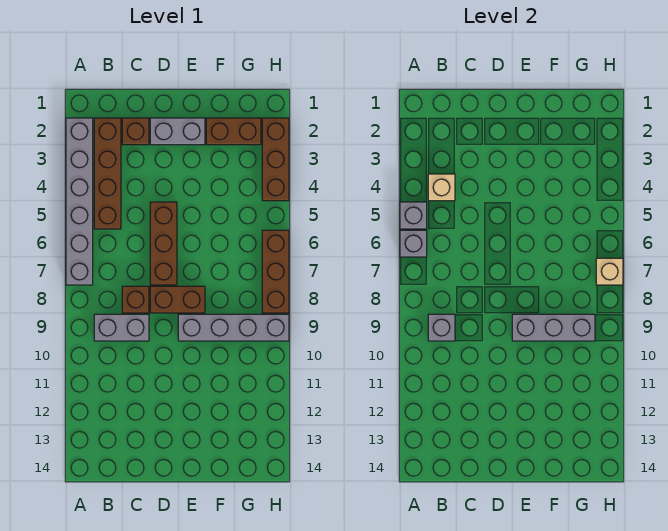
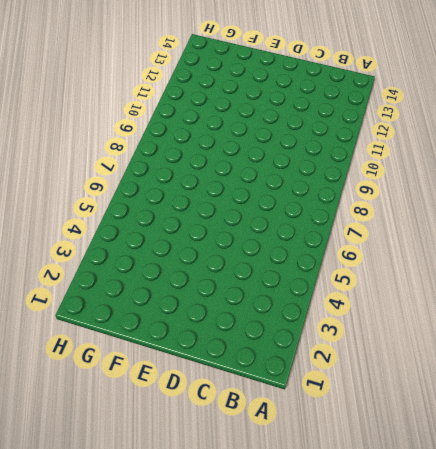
none -> grey 1x6 brick [66,118,93,285]
none -> brown 1x4 brick [94,118,121,229]
none -> grey 1x2 brick [94,314,149,341]

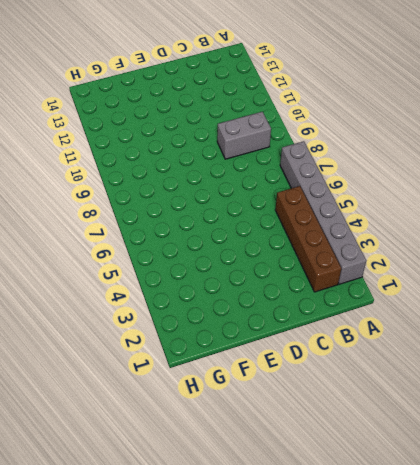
none -> brown 1x1 brick [122,118,149,145]
none -> brown 1x1 brick [122,286,149,313]
none -> grey 1x2 brick [150,118,205,145]

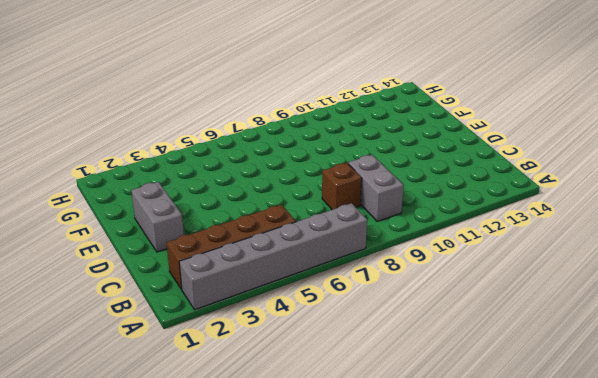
none -> brown 1x1 brick [122,118,149,145]
none -> brown 1x3 brick [150,202,177,285]
none -> brown 1x2 brick [150,286,205,313]

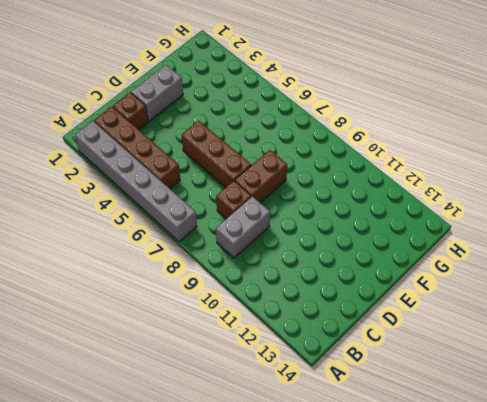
none -> grey 1x4 brick [178,314,289,341]
none -> brown 1x2 brick [206,118,261,145]
none -> brown 1x3 brick [262,118,289,201]

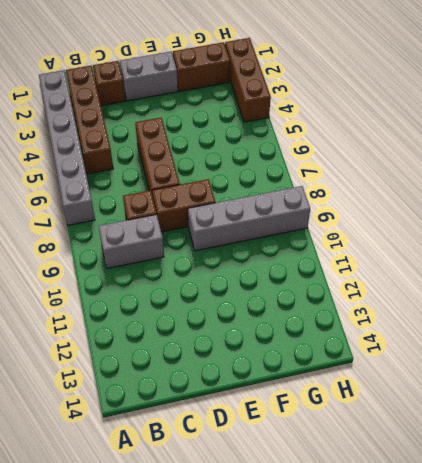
none -> brown 1x3 brick [262,230,289,313]
none -> grey 1x1 brick [400,202,427,229]
none -> grey 1x1 brick [400,230,427,257]

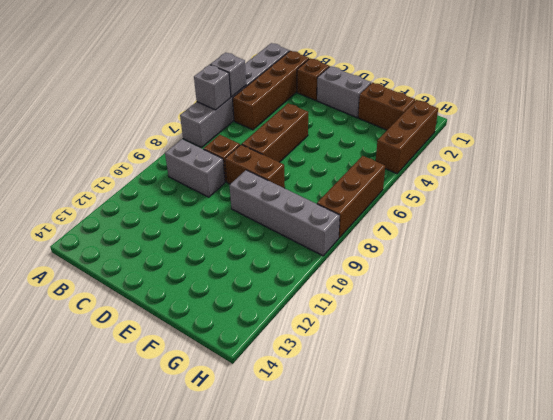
none -> tan 1x1 brick [428,174,455,201]
none -> grey 1x1 brick [428,314,455,341]
none -> grey 1x3 brick [512,314,595,341]

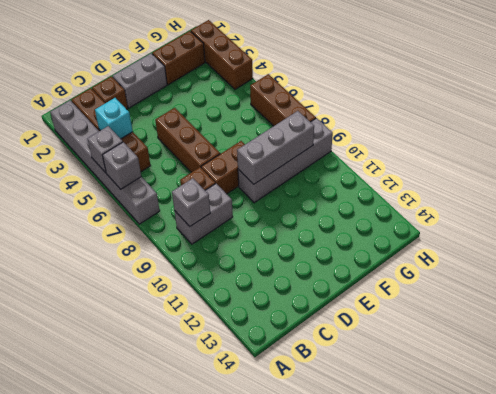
cyan 1x1 brick [95,98,133,139] -> tan 1x1 brick [428,174,455,201]
none -> tan 1x1 brick [596,258,623,285]

